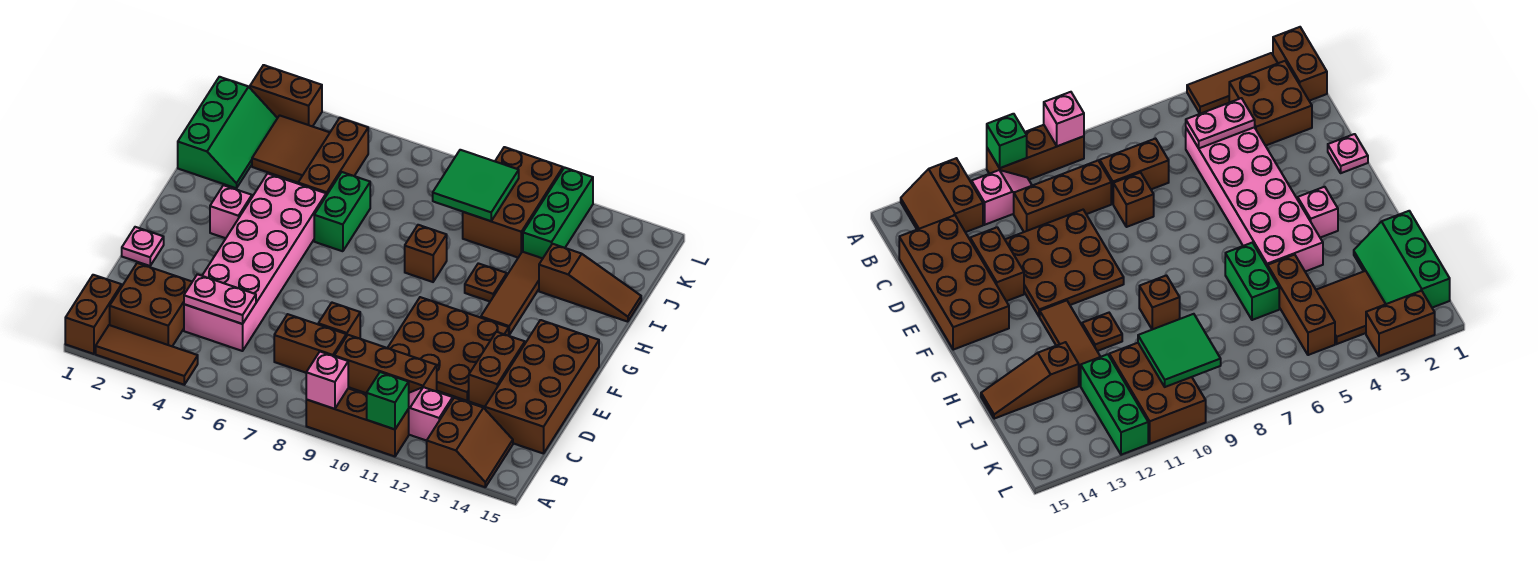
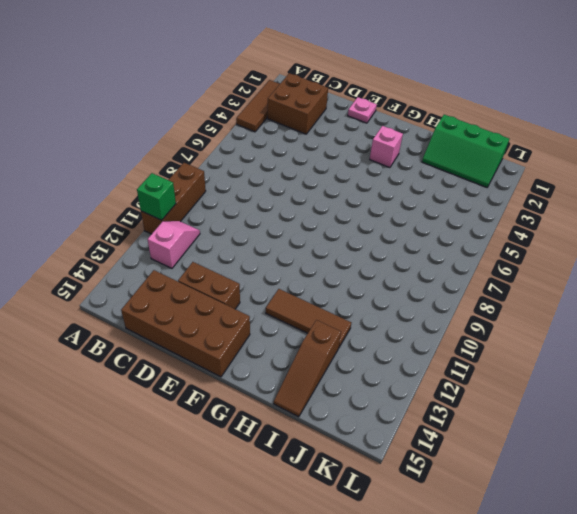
none -> brown 1x2 brick [65,275,122,354]
none -> brown 2x2 slope [427,398,513,487]
none -> pink 2x6 brick [184,173,326,351]
none -> brown 1x2 brick [274,314,346,373]

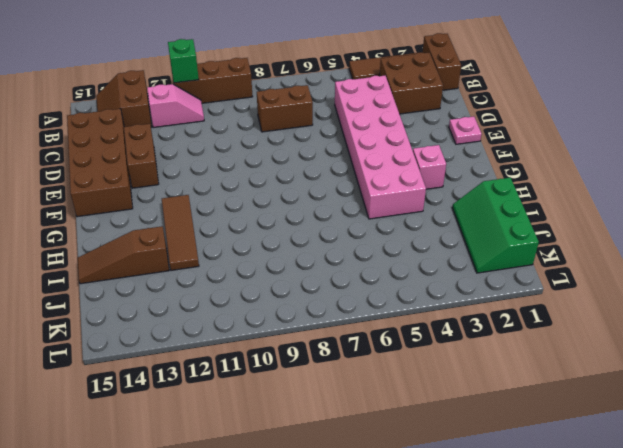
none -> brown 1x3 brick [335,335,437,393]
none -> brown 1x1 brick [318,303,360,339]
none -> brown 3x3 plate [388,297,509,401]
none -> green 1x2 brick [314,172,370,251]

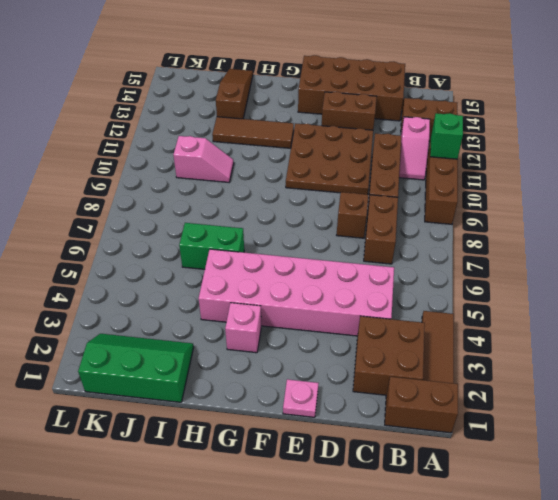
pink 1x2 slope [173,136,234,182] -> brown 2x3 brick [463,147,563,257]
none -> brown 1x1 brick [405,225,447,282]
none -> brown 1x1 plate [465,263,507,301]
none -> brown 1x3 brick [298,118,368,196]
none -> brown 2x2 tile [252,115,330,182]

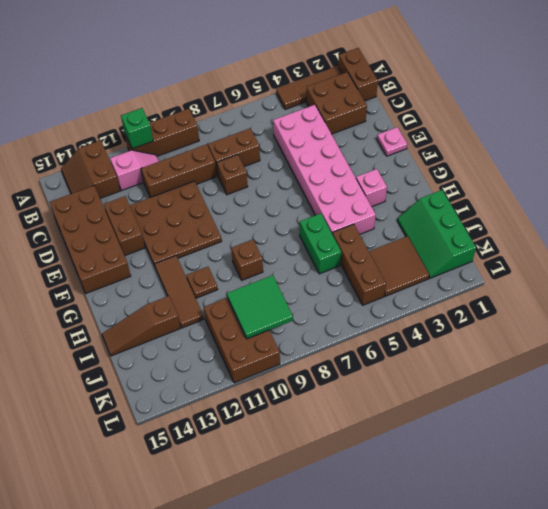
none -> green 1x3 brick [523,168,593,258]
none -> brown 1x2 brick [250,65,322,127]
none -> pink 1x1 brick [306,352,348,409]
none -> pink 1x2 plate [184,274,256,324]

